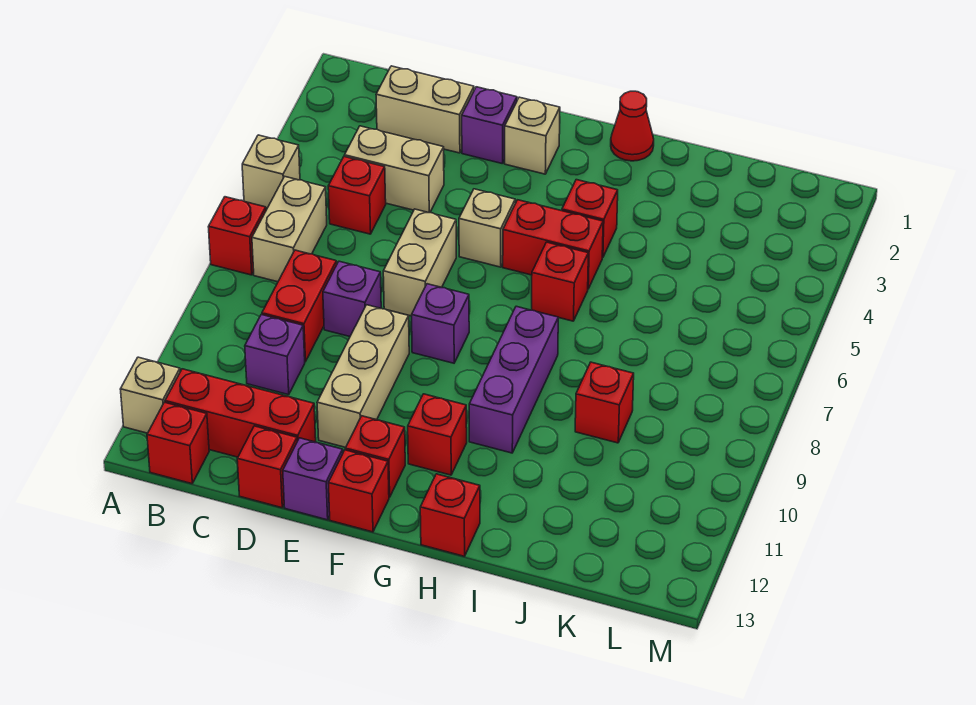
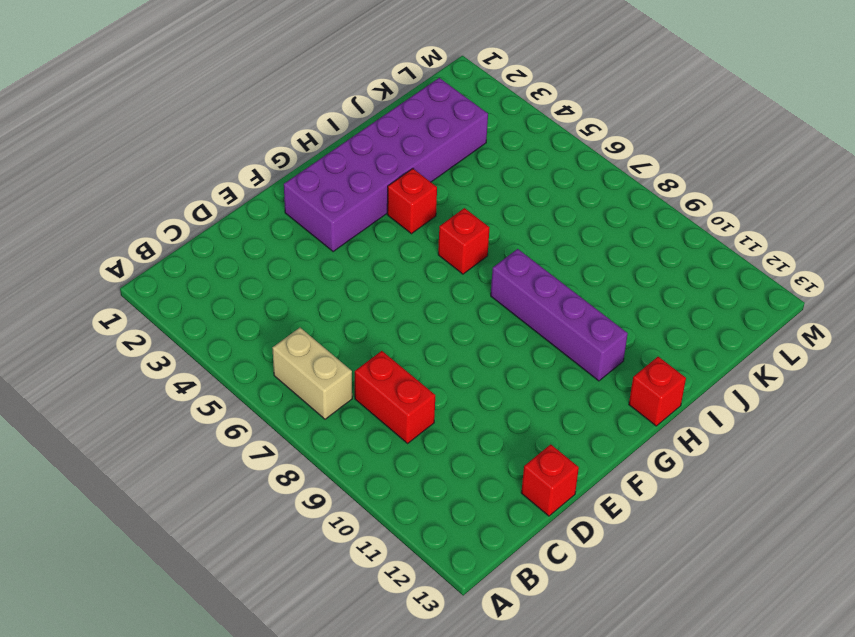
purple 2x6 brick [284,78,488,252] -> tan 1x1 brick [505,97,560,174]
purple 1x4 brick [491,249,628,381] -> purple 1x3 brick [469,306,558,453]
none -> tan 1x1 brick [242,135,300,208]
none -> red 1x1 brick [208,197,266,275]
none -> tan 1x1 brick [120,357,180,433]
none -> red 1x3 brick [165,369,316,457]

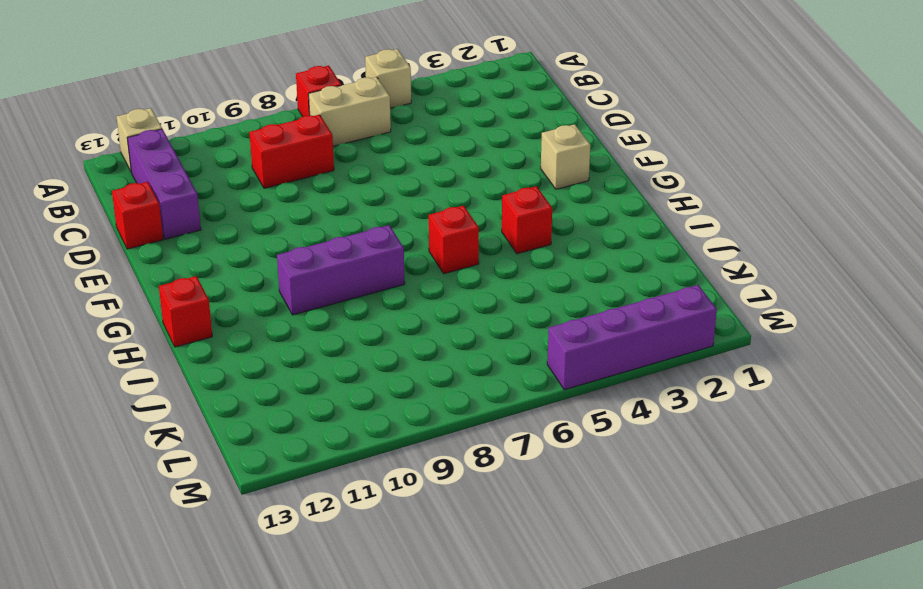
purple 1x3 brick [127,129,201,239] -> red 1x3 brick [165,369,316,457]
purple 1x4 brick [547,285,717,390] -> none
none -> red 1x1 brick [147,402,209,484]
none -> tan 1x2 brick [376,66,474,153]
none -> tan 1x2 brick [345,126,444,213]
none -> red 1x1 brick [328,156,386,234]

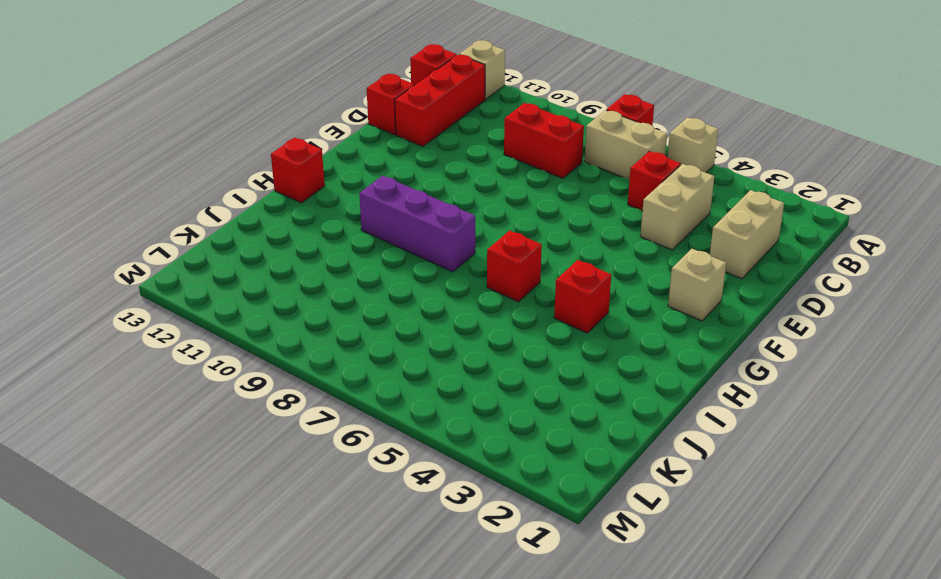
none -> purple 1x1 brick [245,315,305,395]
none -> purple 1x1 brick [323,261,381,336]
none -> purple 1x1 brick [462,87,517,164]
none -> tan 1x2 brick [383,209,456,316]

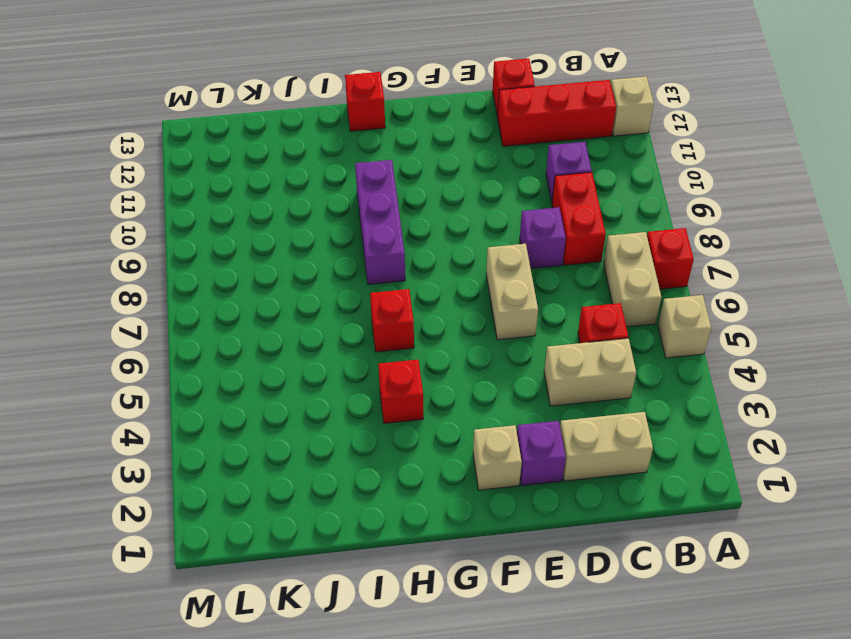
none -> red 1x1 brick [147,402,209,484]
none -> tan 1x3 brick [317,305,409,447]
none -> purple 1x1 brick [283,438,343,520]
none -> tan 1x1 brick [459,189,515,267]

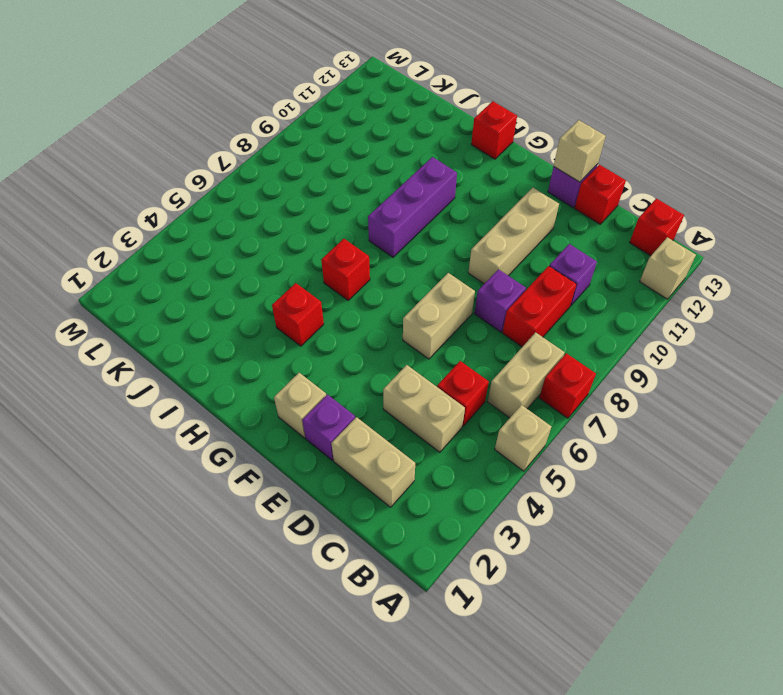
tan 1x1 brick [554,120,606,182] -> tan 1x1 brick moved to [459,189,515,267]
none -> red 1x3 brick [165,369,316,457]
none -> purple 1x1 brick [412,284,469,363]
none -> red 1x1 brick [345,416,405,497]
none -> red 1x1 brick [328,450,389,532]

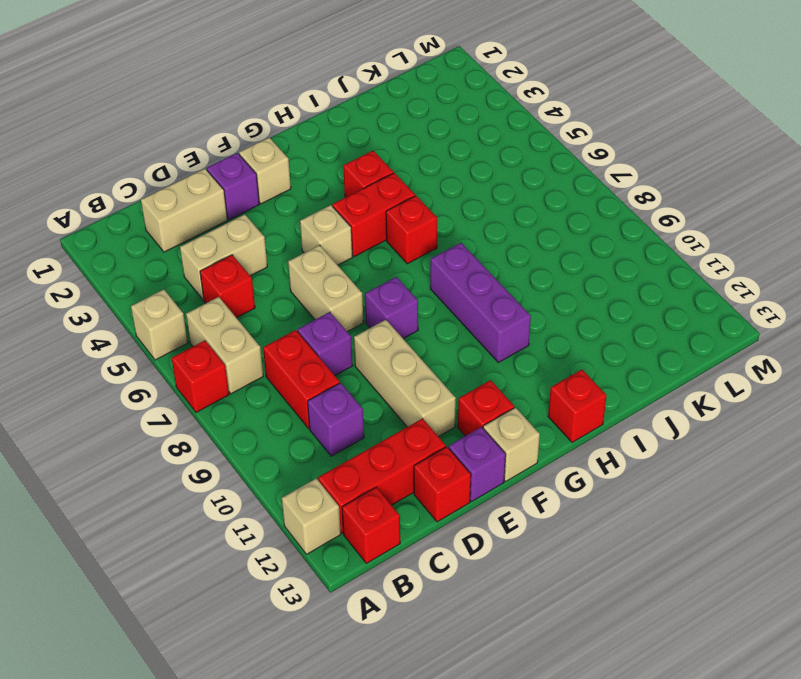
tan 1x1 brick [483,408,540,481] -> red 1x1 brick [328,450,389,532]
none -> red 1x1 brick [408,394,467,475]
none -> red 1x1 cone [611,91,654,161]
none -> red 1x1 brick [575,362,634,443]

